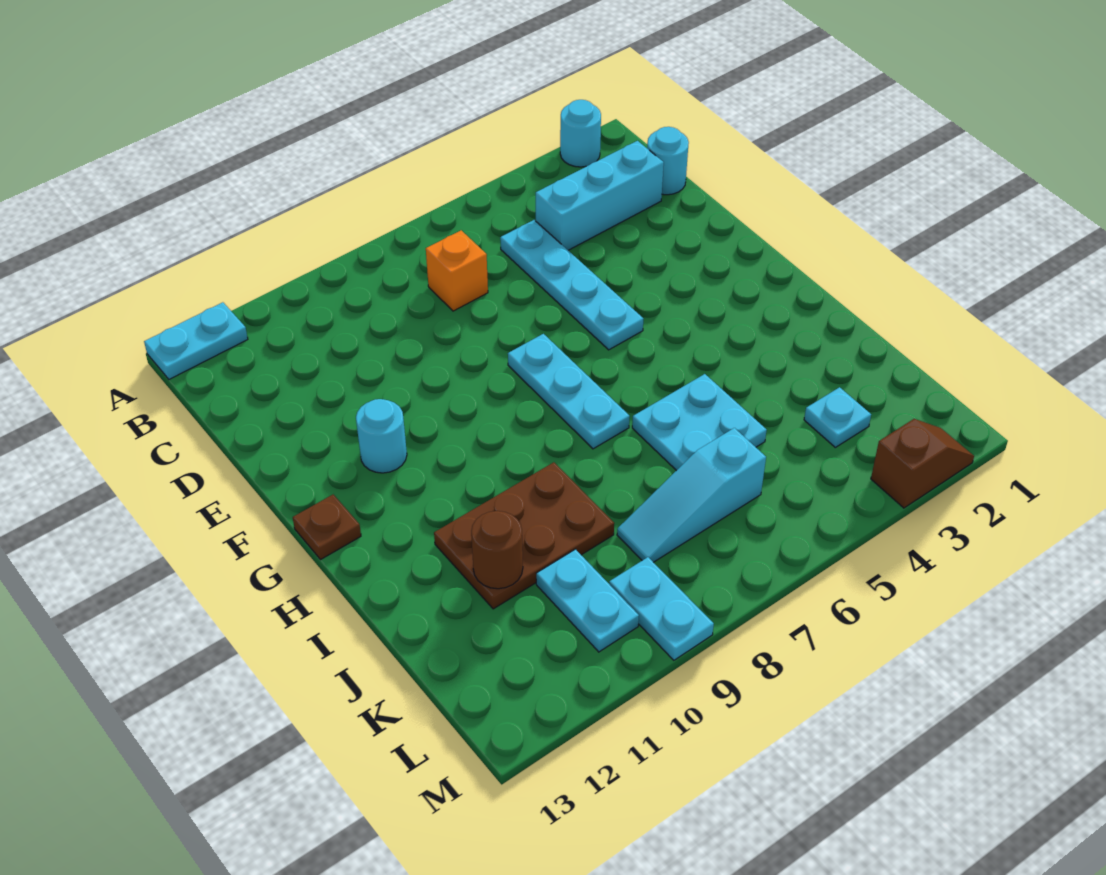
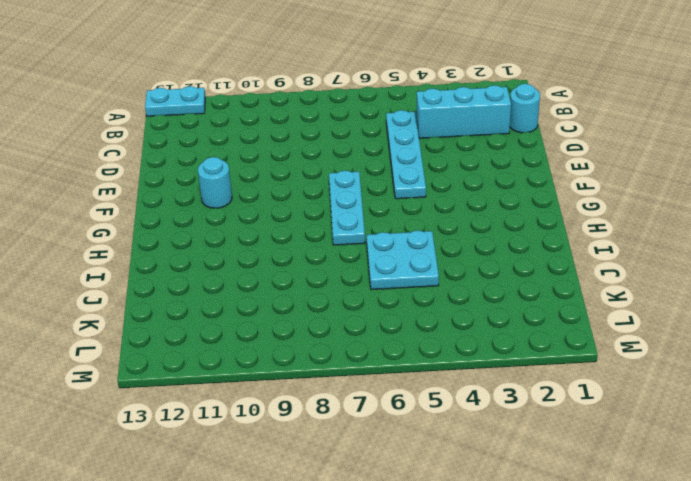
none -> cyan 1x1 round brick [560,100,601,167]
none -> orange 1x1 brick [426,230,488,311]
none -> brown 1x1 plate [293,495,361,560]

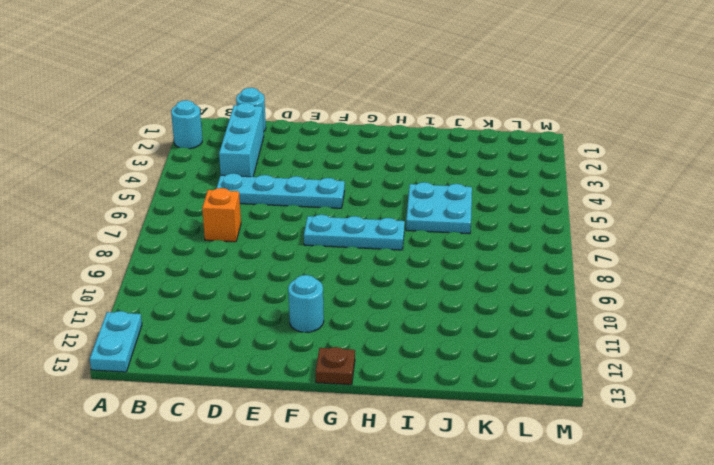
none -> brown 2x3 plate [434,462,614,609]
none -> cyan 1x1 plate [804,387,871,447]
none -> cyan 1x3 slope [617,428,766,562]

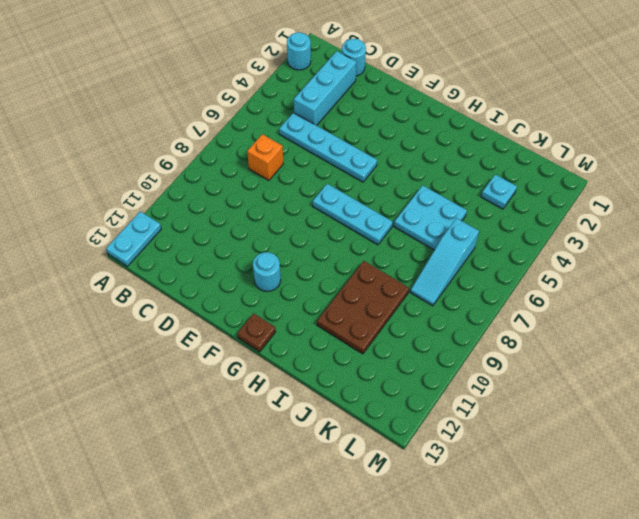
none -> cyan 1x2 plate [536,549,639,652]
none -> cyan 1x2 plate [609,557,714,660]
none -> brown 1x2 slope [871,419,974,508]

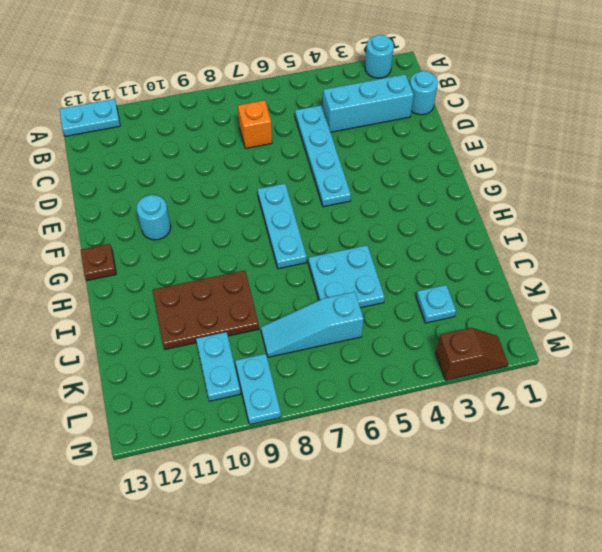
none -> brown 1x1 round brick [471,511,523,589]

